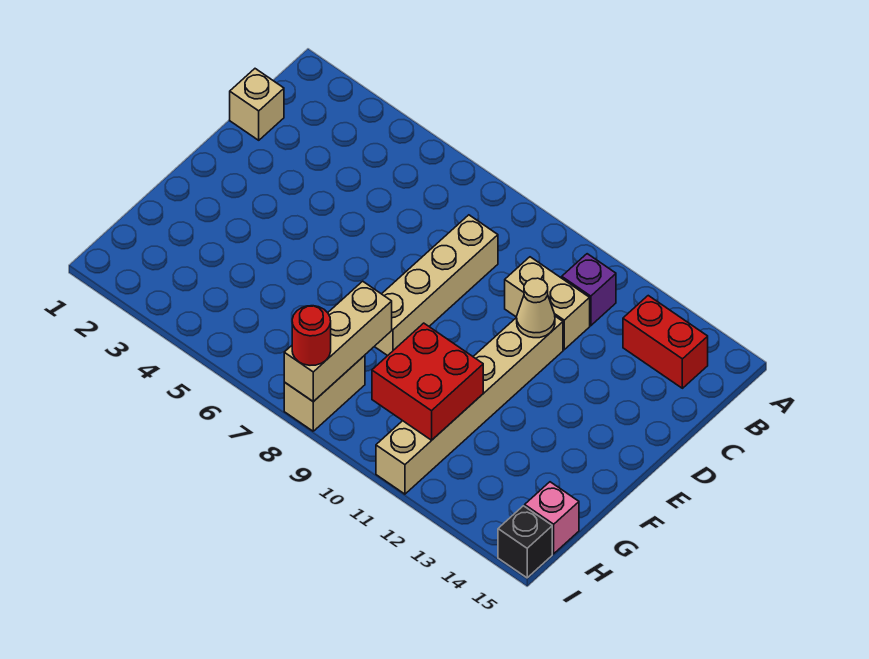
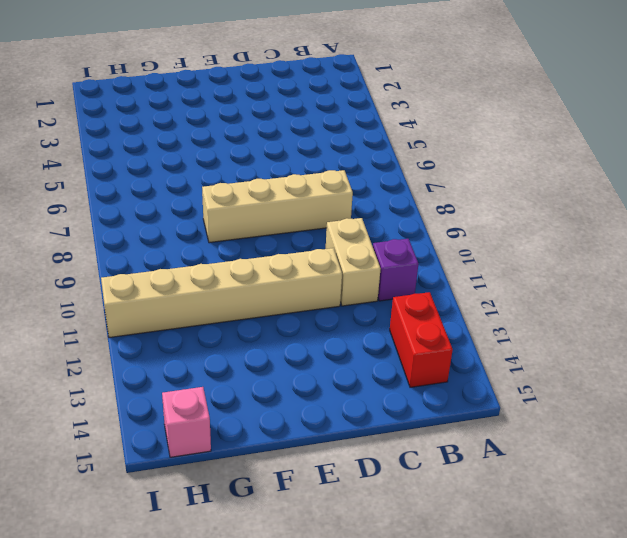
none -> tan 1x1 brick [230,69,284,140]
none -> tan 1x2 brick [284,355,365,431]
none -> black 1x1 brick [498,506,552,578]

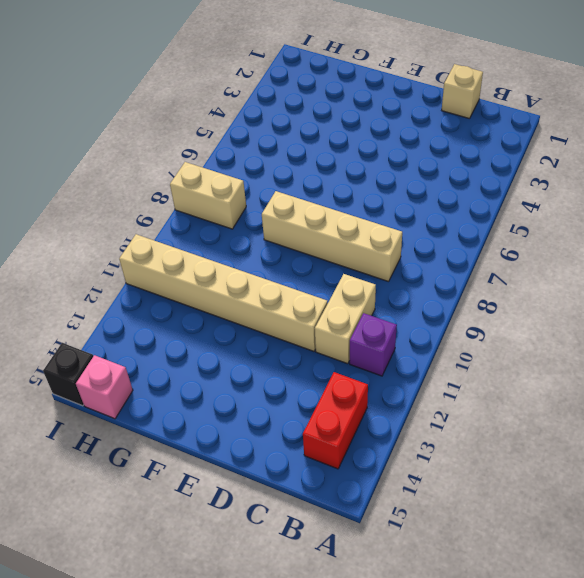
none -> tan 1x1 cone [517,278,555,338]
none -> tan 1x3 brick [284,281,392,402]
none -> red 2x2 brick [372,323,483,440]

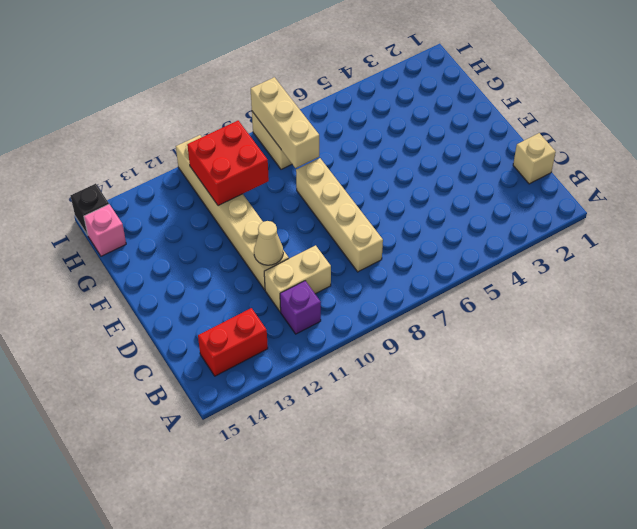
none -> red 1x1 round brick [292,306,331,365]

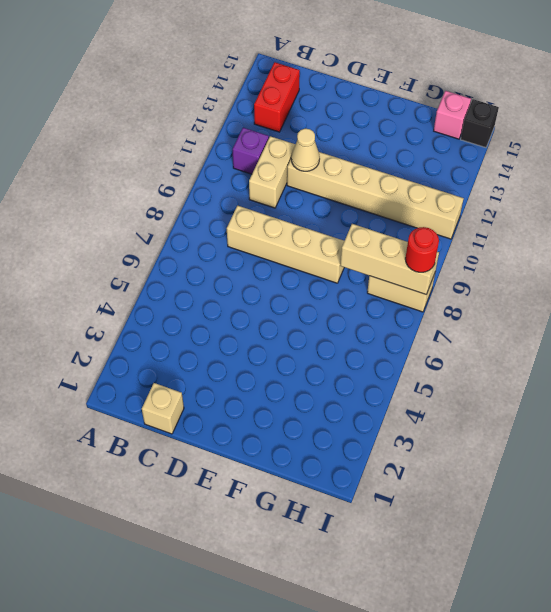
none -> red 2x2 brick [372,323,483,440]

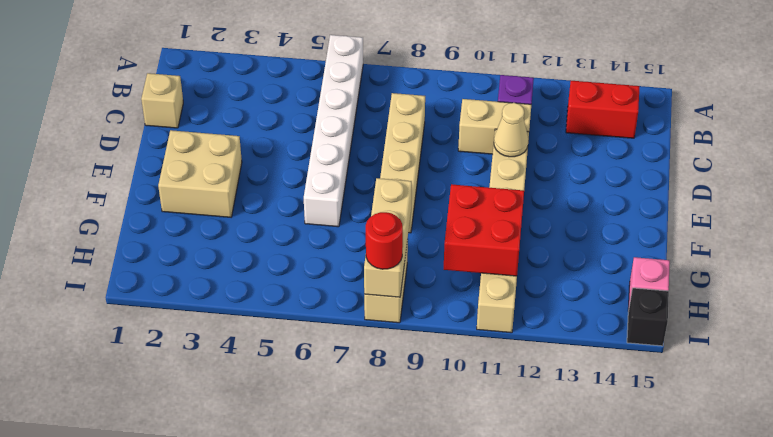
white 1x6 brick [304,35,363,227] -> none
tan 2x2 brick [158,130,242,217] -> none

